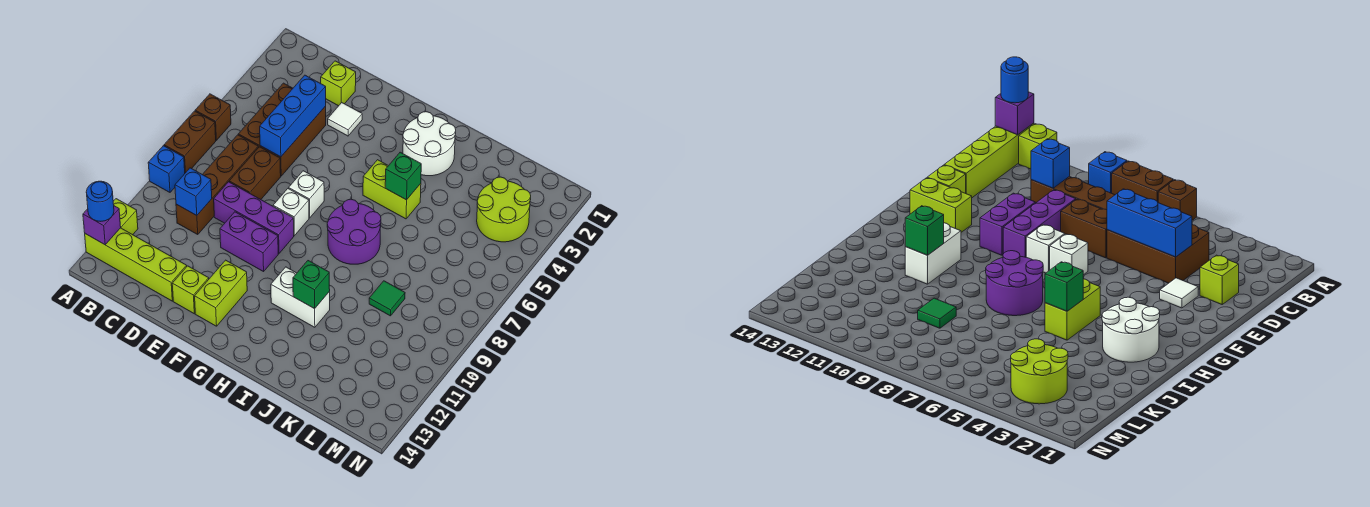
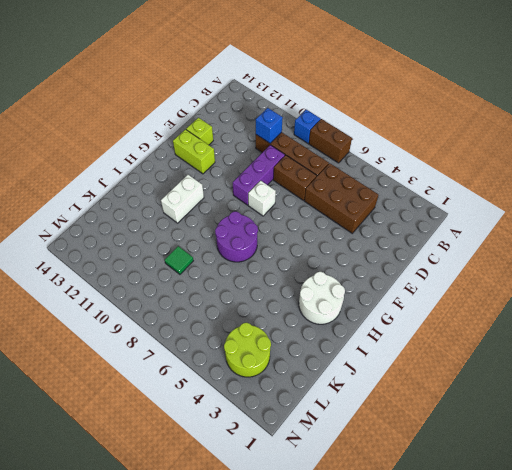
none -> brown 1x1 brick [195,94,231,140]
none -> lime 1x1 brick [113,199,138,235]
none -> lime 1x4 brick [85,228,187,301]

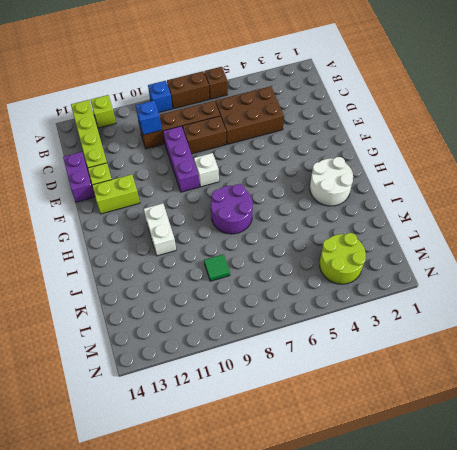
purple 1x2 brick [63,152,95,202] -> purple 1x2 brick moved to [220,212,278,272]
none -> lime 1x1 brick [321,61,356,106]
none -> white 1x1 tile [328,103,362,136]
none -> white 1x1 brick [289,171,324,218]

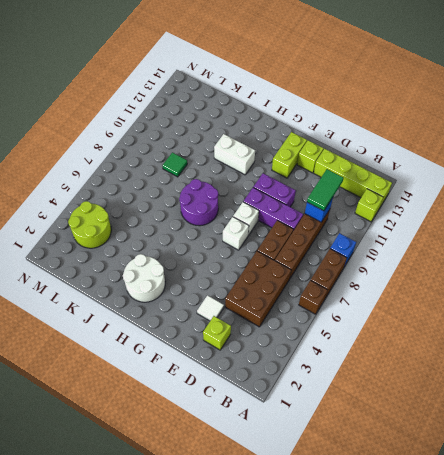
green 1x2 tile [307,169,343,211] -> none
none -> lime 1x2 brick [363,160,421,219]
none -> purple 1x1 brick [83,206,121,245]
none -> blue 1x3 brick [260,75,326,157]

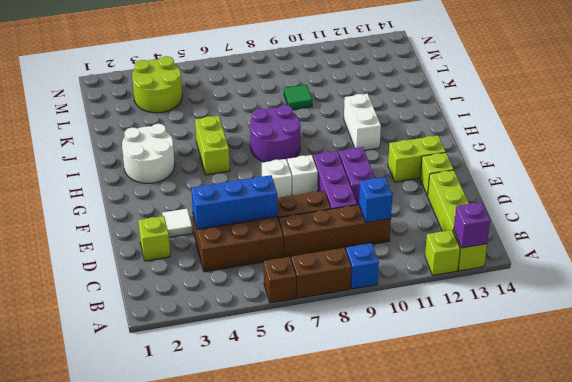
none -> green 1x1 brick [385,152,421,200]
none -> green 1x1 brick [293,261,330,309]
none -> blue 1x1 round brick [86,181,114,221]

